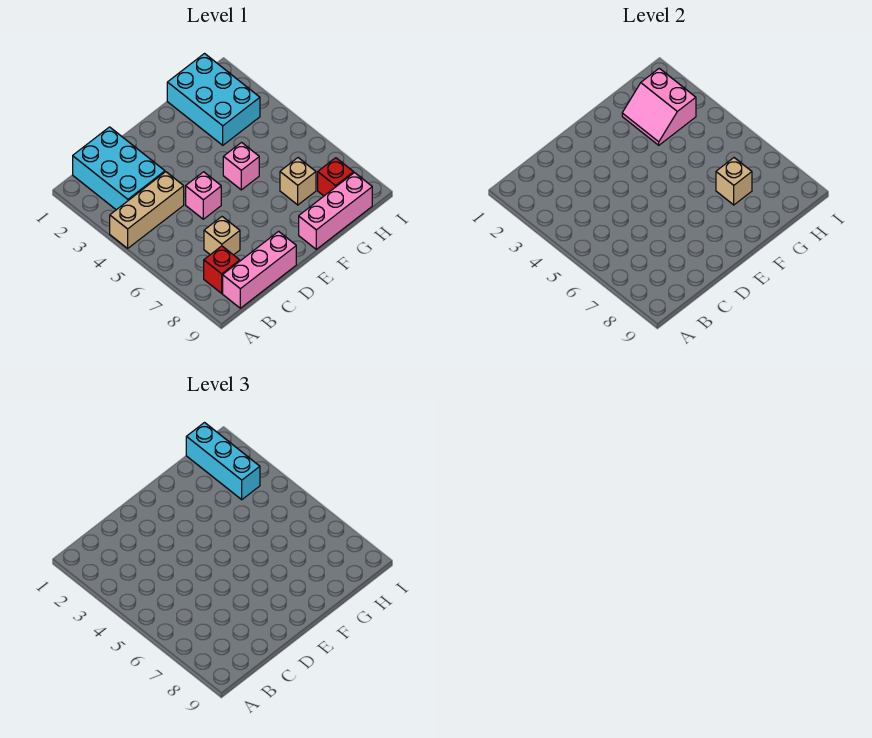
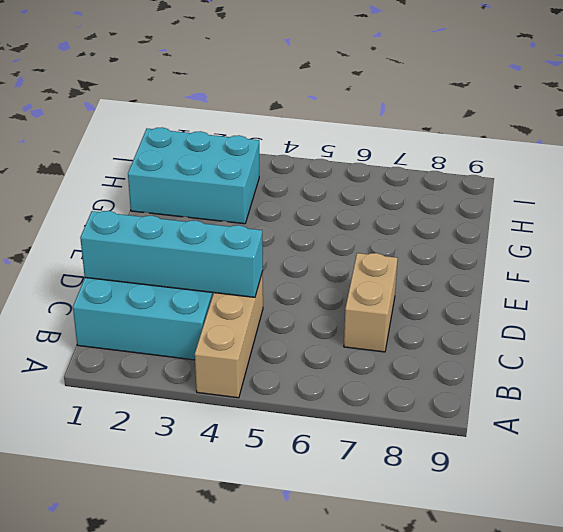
cyan 1x4 brick [80,211,263,297] -> none
tan 1x2 brick [344,253,398,352] -> tan 1x1 brick [204,217,240,255]
none -> red 1x1 brick [204,246,240,293]
none -> pink 1x3 brick [223,231,296,308]
none -> pink 1x1 brick [186,172,221,219]

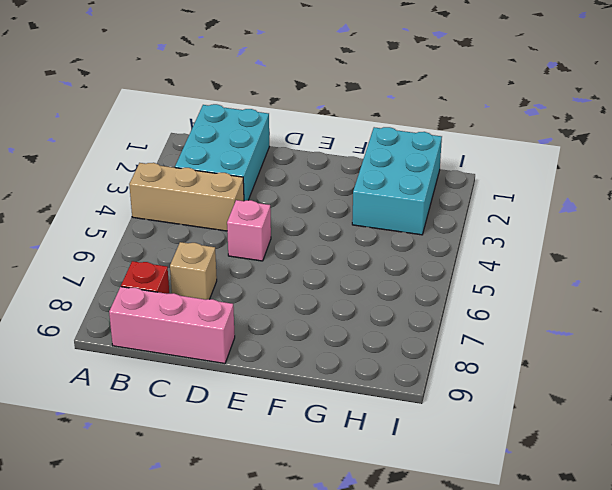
none -> pink 1x1 brick [223,143,259,190]
none -> pink 1x3 brick [299,173,372,249]
none -> tan 1x1 brick [280,158,316,205]

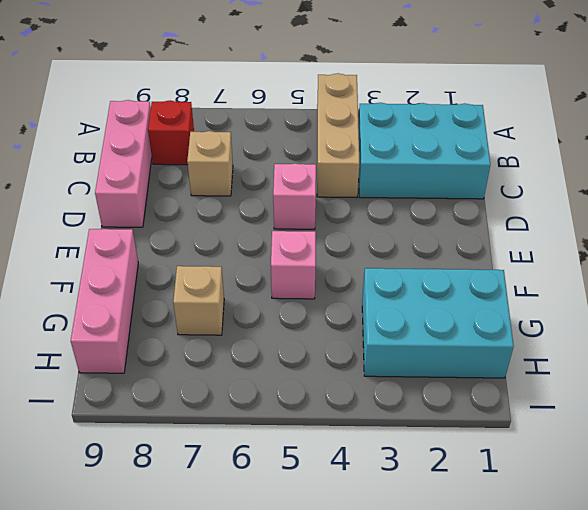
none -> red 1x1 brick [318,158,354,196]
none -> pink 2x2 slope [622,68,696,145]
none -> tan 1x1 brick [716,158,752,205]

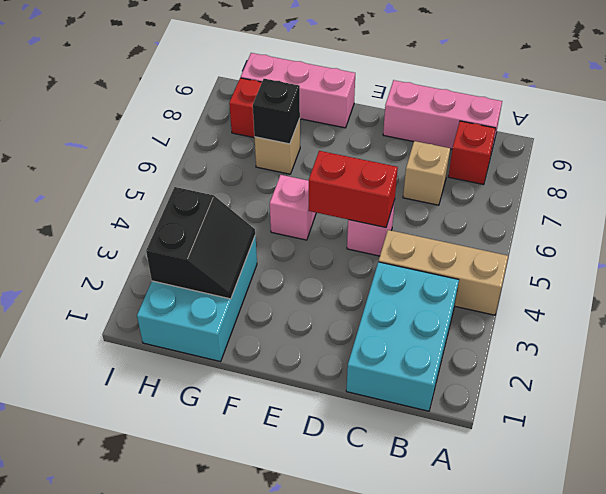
red 1x2 brick [308,151,398,227] -> none
black 2x2 slope [146,187,255,299] -> pink 2x2 slope [622,68,696,145]
black 1x1 brick [253,79,300,144] -> tan 1x1 brick [716,158,752,205]
none -> cyan 1x3 brick [186,423,260,500]

